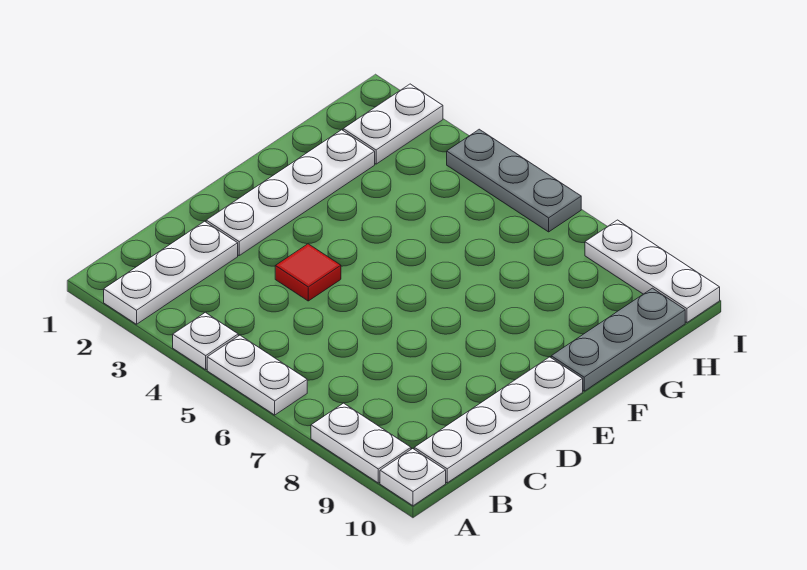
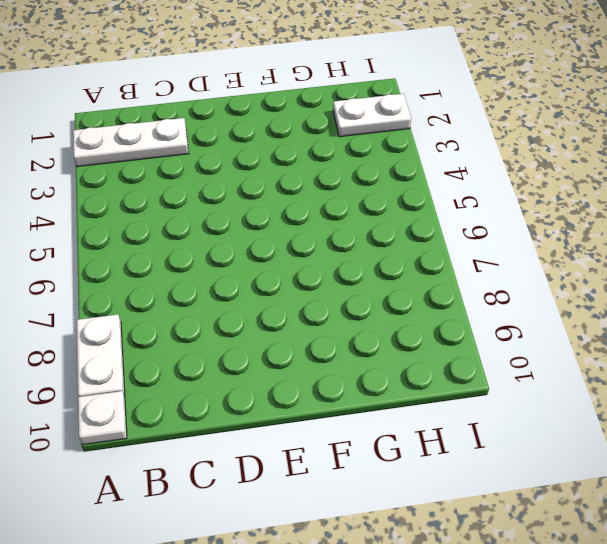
none -> white 1x1 plate [173,312,238,370]
none -> white 1x2 plate [207,335,307,415]
none -> white 1x4 plate [414,357,583,483]

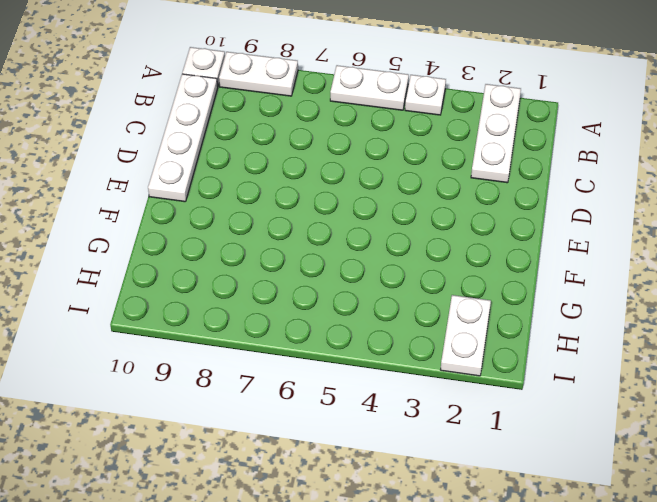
none -> white 1x4 plate [206,130,375,255]
none -> red 1x1 tile [275,244,341,301]
none -> grey 1x3 plate [551,288,685,391]

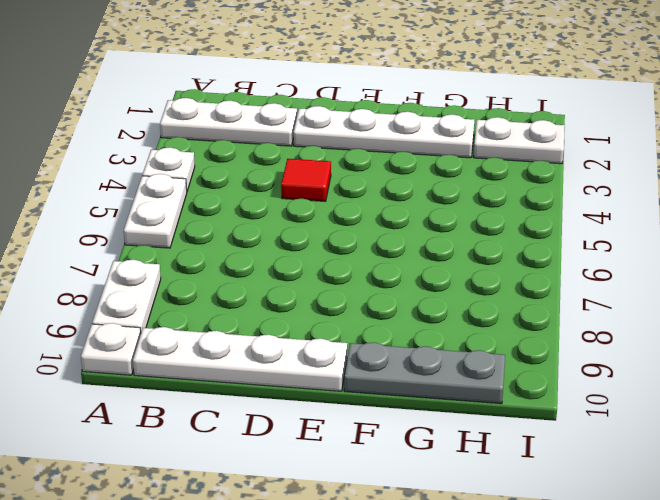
none -> grey 1x3 plate [447,129,581,232]
none -> white 1x3 plate [585,220,720,323]

